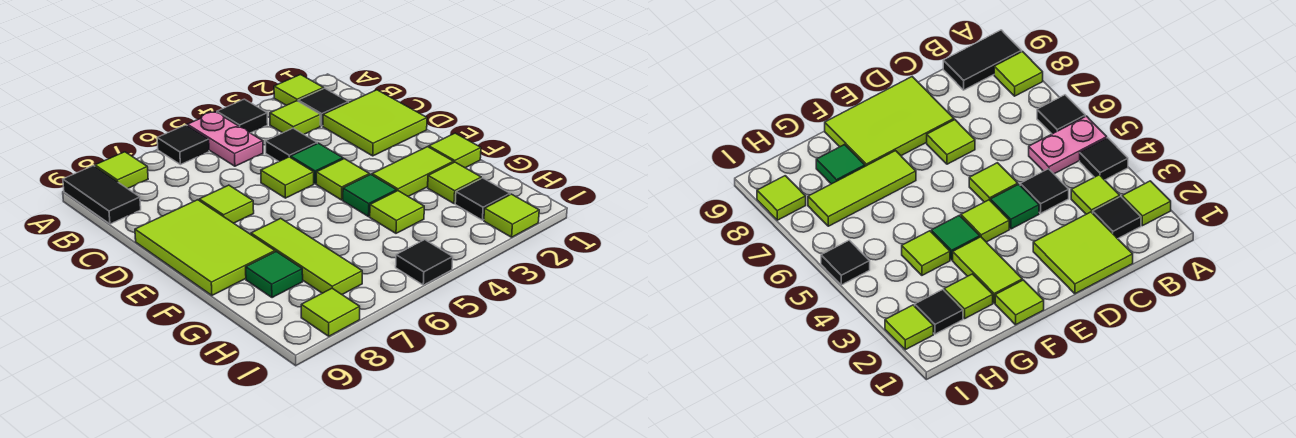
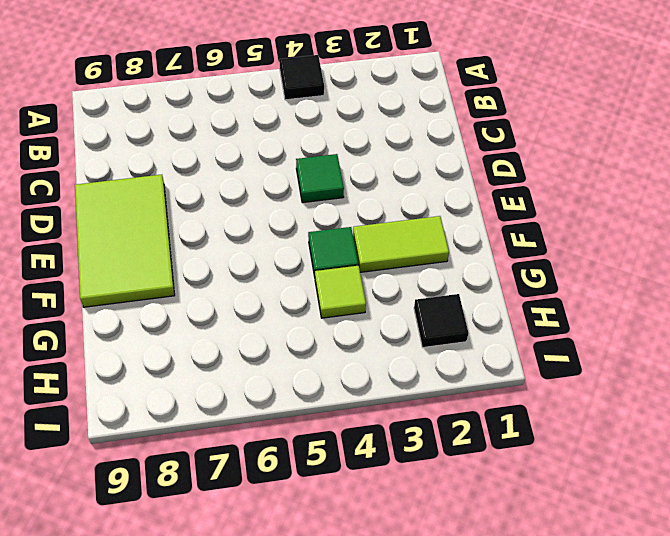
none -> lime 1x1 tile [274,75,324,105]
none -> pink 1x2 plate [187,112,263,166]
none -> black 1x1 tile [157,125,209,165]

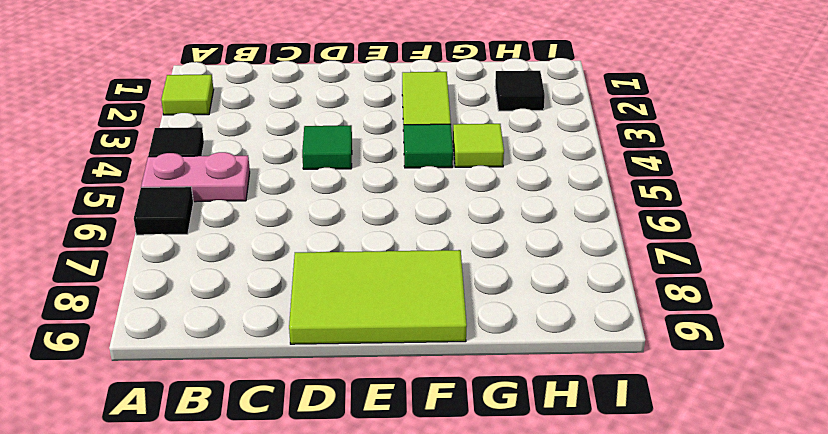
none -> lime 1x1 tile [95,152,148,189]
none -> black 1x2 tile [63,166,141,224]
none -> black 1x1 tile [298,88,348,126]

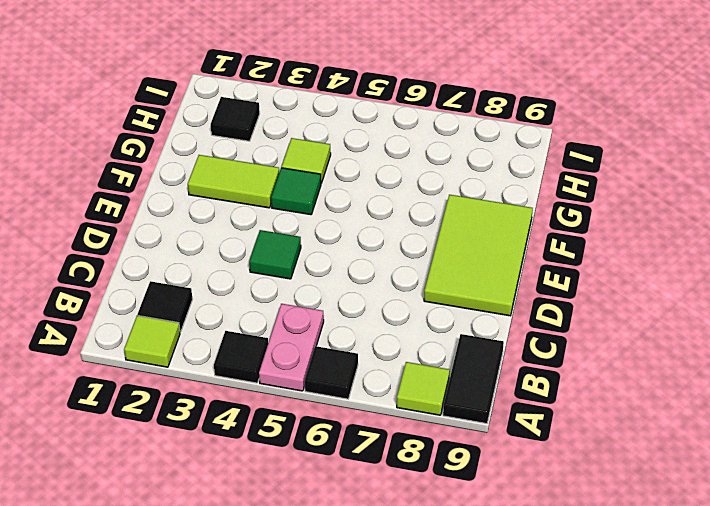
none -> lime 1x1 tile [270,101,320,134]
none -> lime 2x2 tile [323,90,427,156]
none -> black 1x1 tile [265,128,317,161]

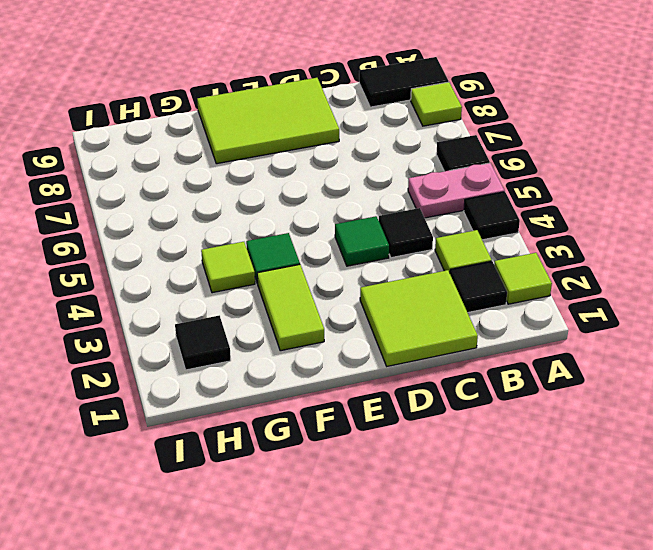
none -> lime 1x1 tile [261,157,314,198]
none -> lime 1x1 tile [199,185,254,223]
none -> lime 1x1 tile [316,159,369,200]

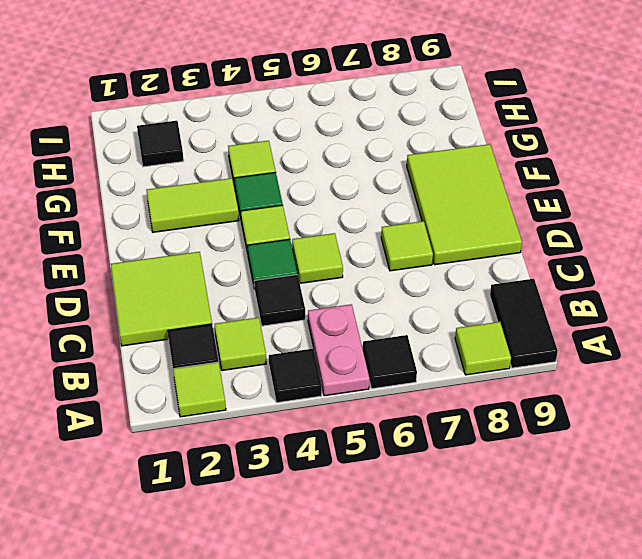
none -> lime 1x1 tile [429,133,481,168]
none -> lime 1x3 tile [251,218,362,294]
none -> lime 1x1 tile [428,162,481,204]

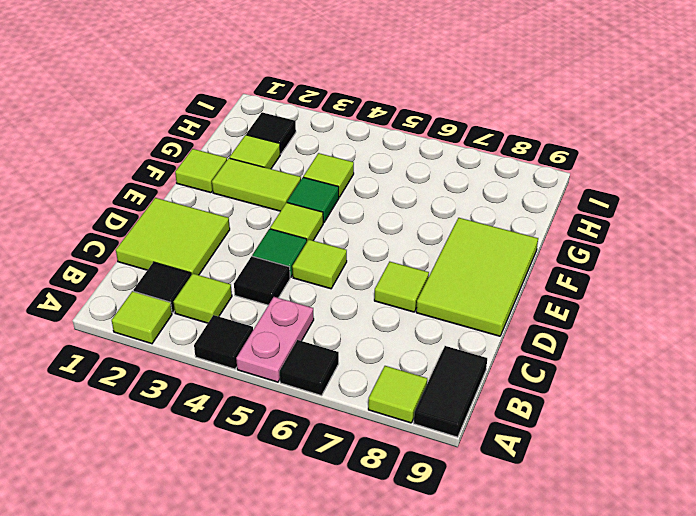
none -> lime 1x3 tile [251,218,362,294]
none -> green 1x1 tile [246,252,303,298]
none -> lime 1x1 tile [484,194,539,237]

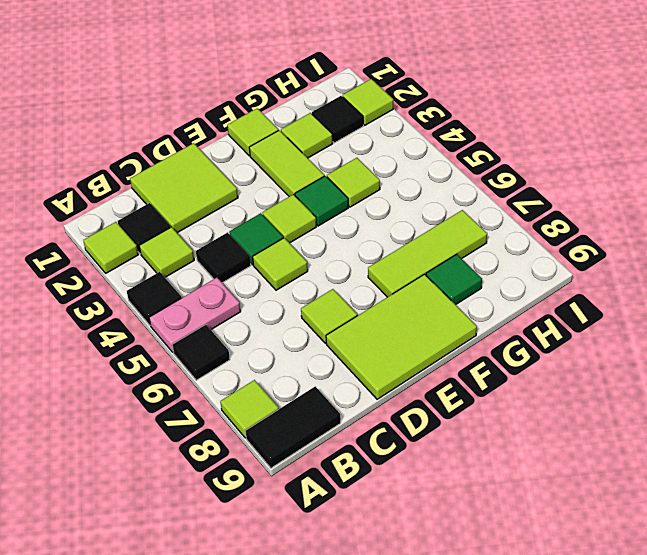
none -> black 1x1 tile [396,240,453,285]
none -> lime 1x1 tile [301,288,360,336]

